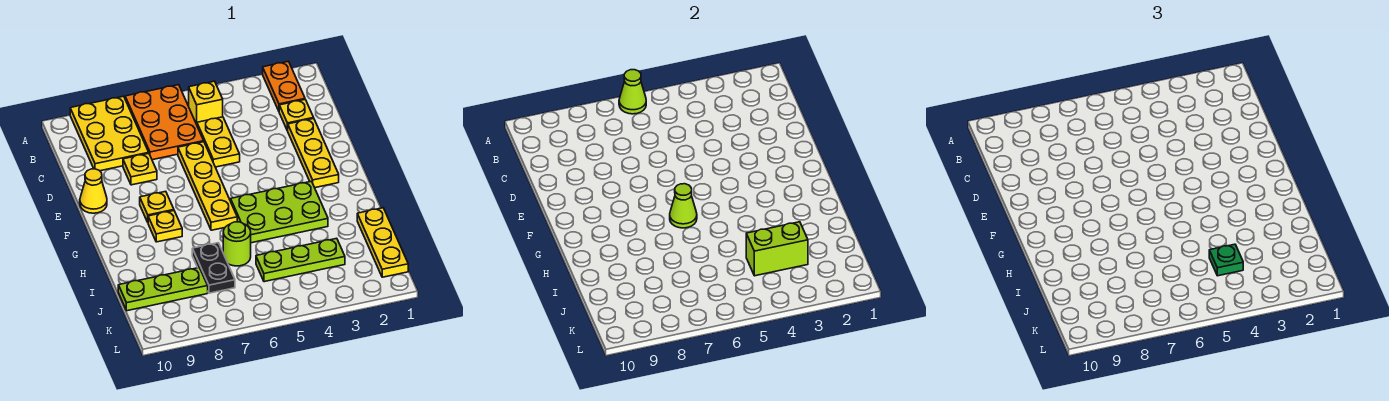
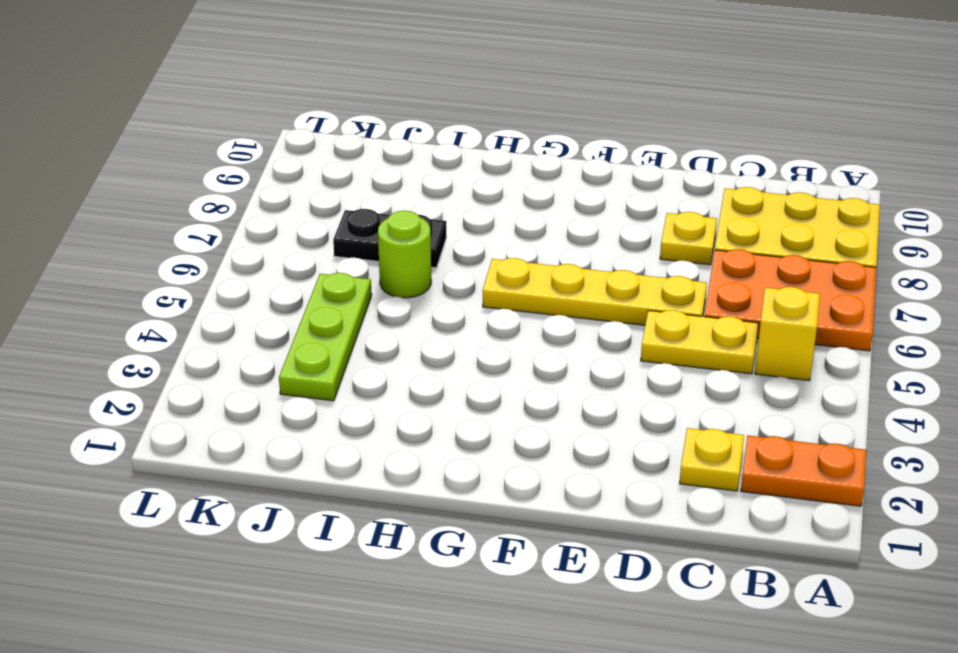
none -> yellow 1x3 plate [288,119,339,188]
none -> yellow 1x1 cone [80,169,107,213]
none -> yellow 1x1 plate [140,191,174,222]

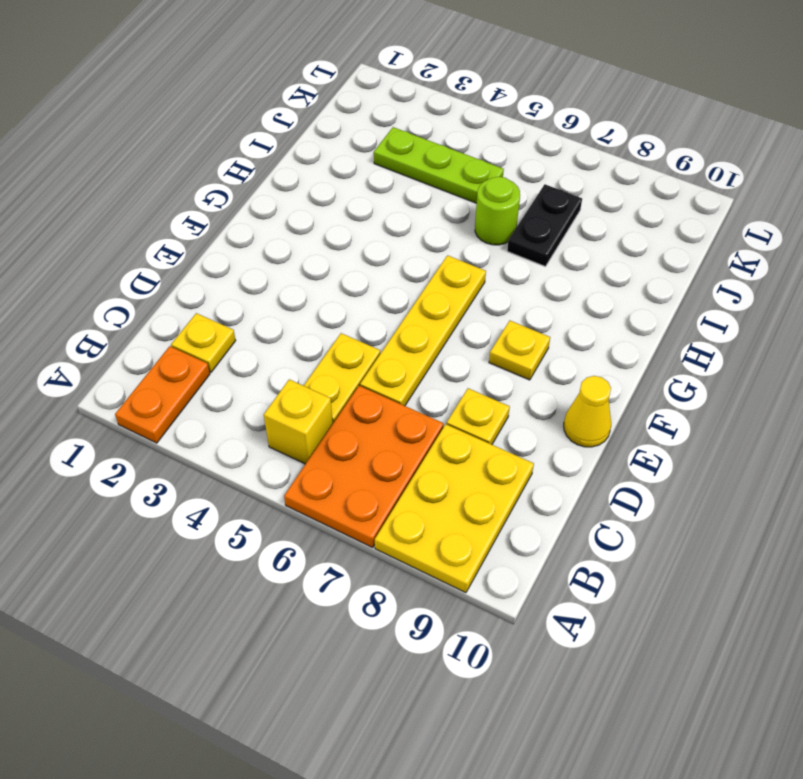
none -> yellow 1x3 plate [288,119,339,188]
none -> lime 2x3 plate [231,181,328,243]
none -> yellow 1x1 plate [148,211,182,242]

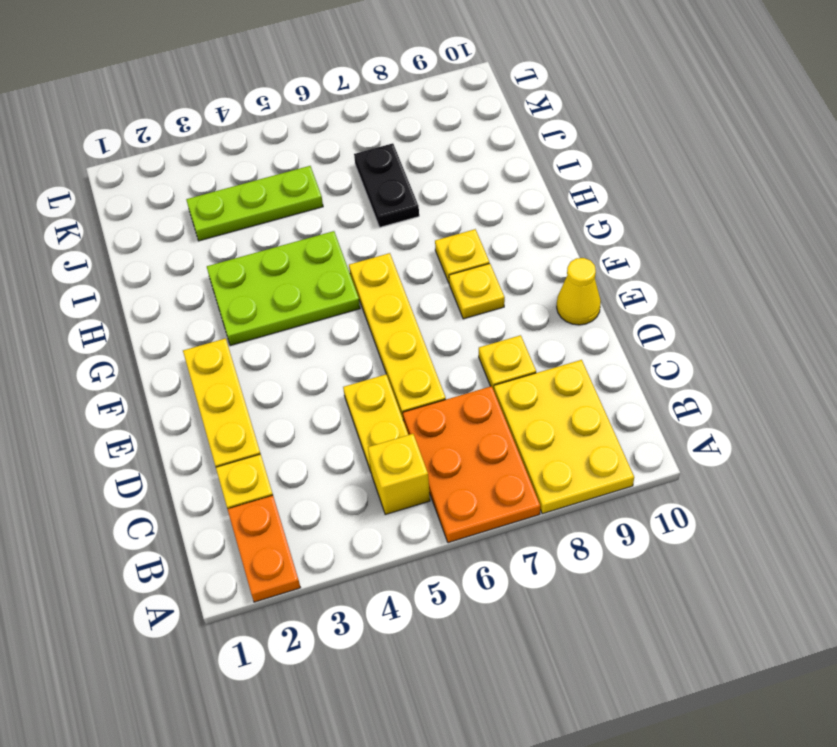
none -> yellow 1x3 plate [357,208,408,277]
none -> lime 1x1 round brick [223,222,251,266]
none -> lime 1x3 plate [118,268,208,311]

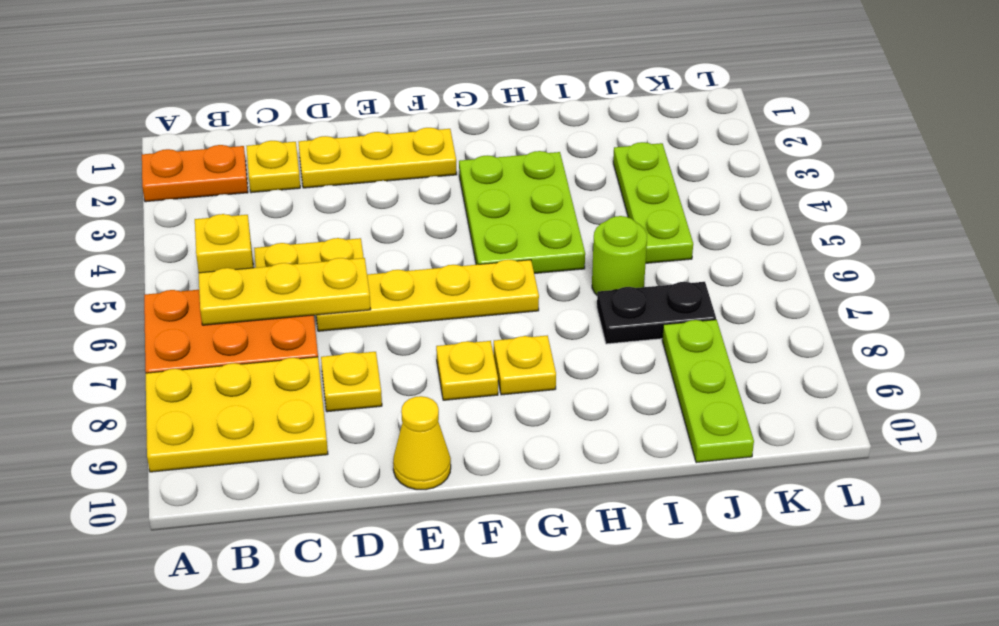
yellow 1x3 plate [199,258,371,325] -> yellow 1x3 plate moved to [357,208,408,277]
none -> lime 1x1 cone [619,70,646,114]
none -> lime 1x1 cone [670,184,697,228]
none -> lime 1x2 brick [746,222,808,276]

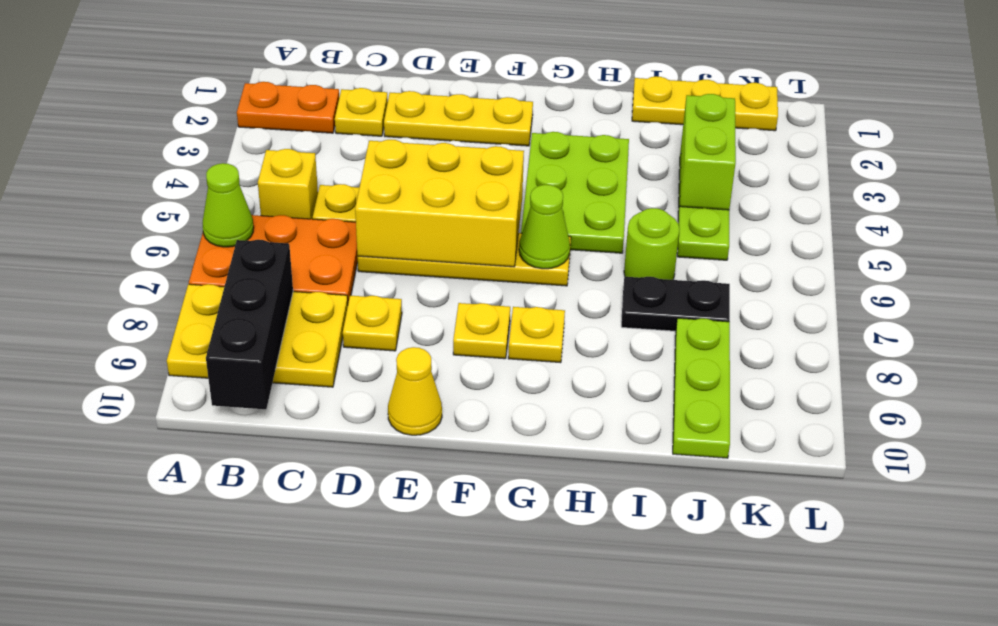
black 1x3 brick [206,240,293,409] -> none
yellow 2x3 brick [355,140,524,267] -> none
none -> green 1x1 plate [1209,244,1243,276]

